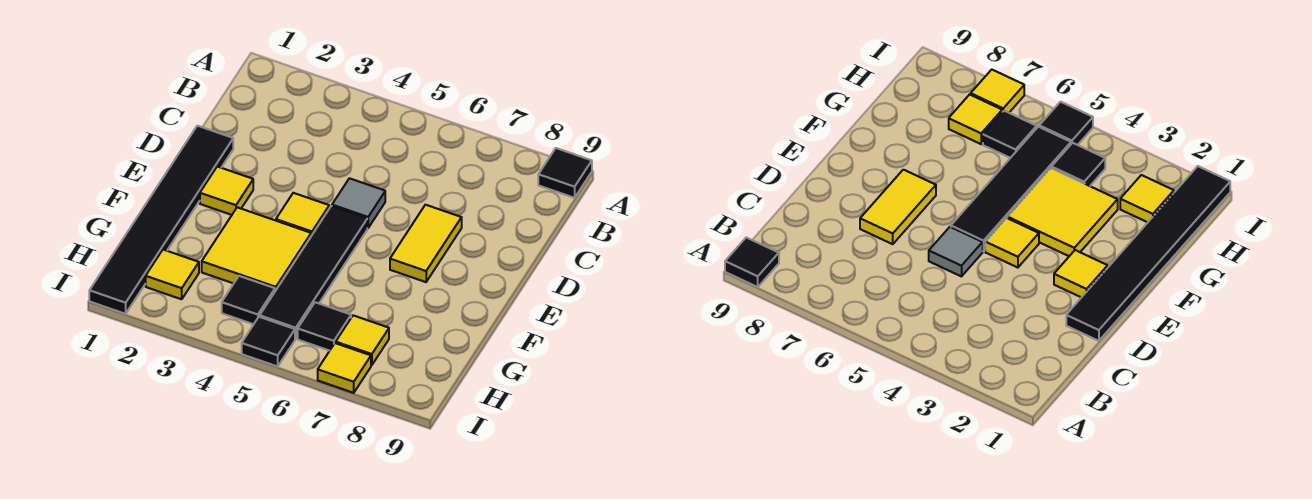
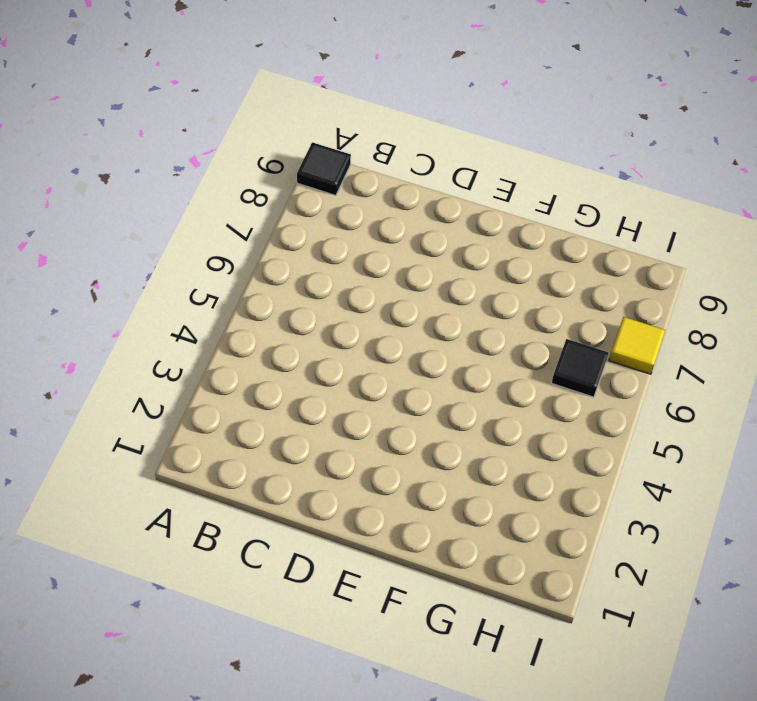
none -> black 1x6 tile [89,126,233,314]
none -> grey 1x1 tile [332,178,385,228]
none -> yellow 1x2 tile [390,205,462,282]

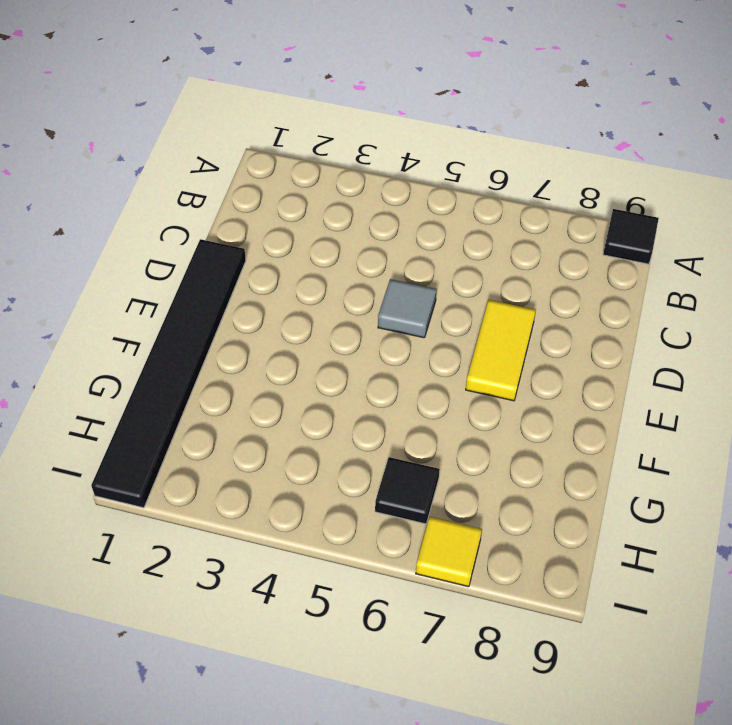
none -> yellow 1x1 tile [200,167,253,215]
none -> yellow 1x1 tile [276,193,329,236]
none -> black 1x4 tile [260,206,367,339]

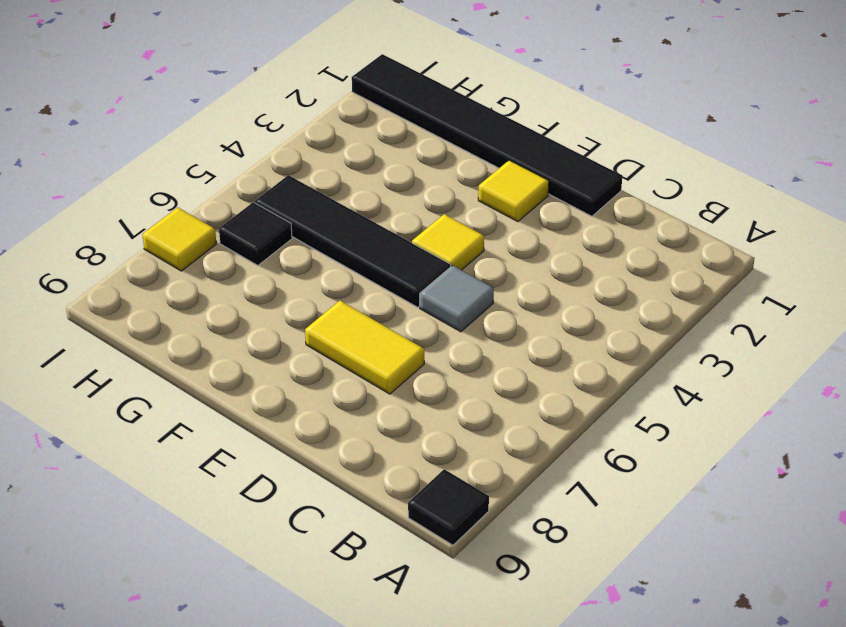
none -> yellow 2x2 tile [202,207,311,291]
none -> yellow 1x1 tile [146,250,199,299]
none -> black 1x1 tile [222,276,275,324]

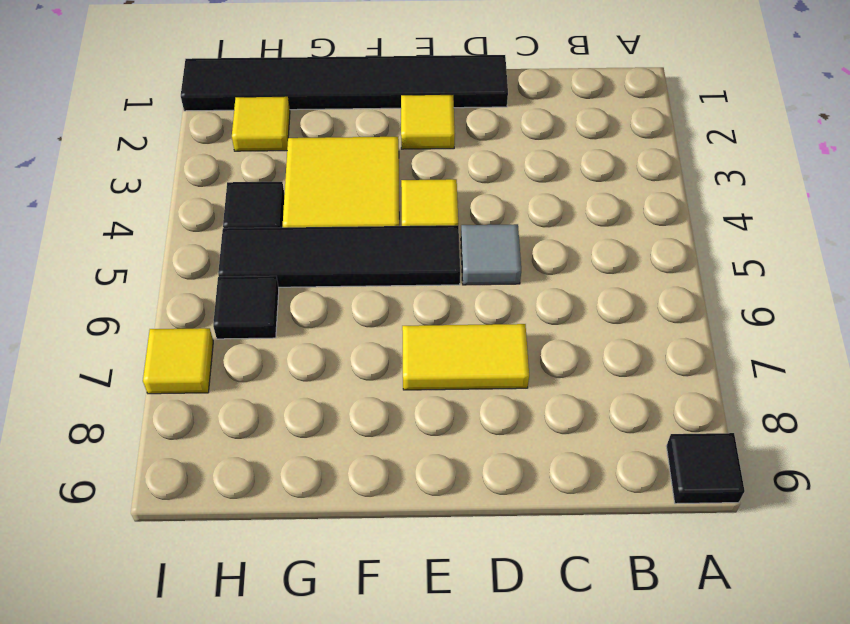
none -> yellow 1x1 tile [336,315,389,365]
none -> black 1x1 tile [242,317,295,366]

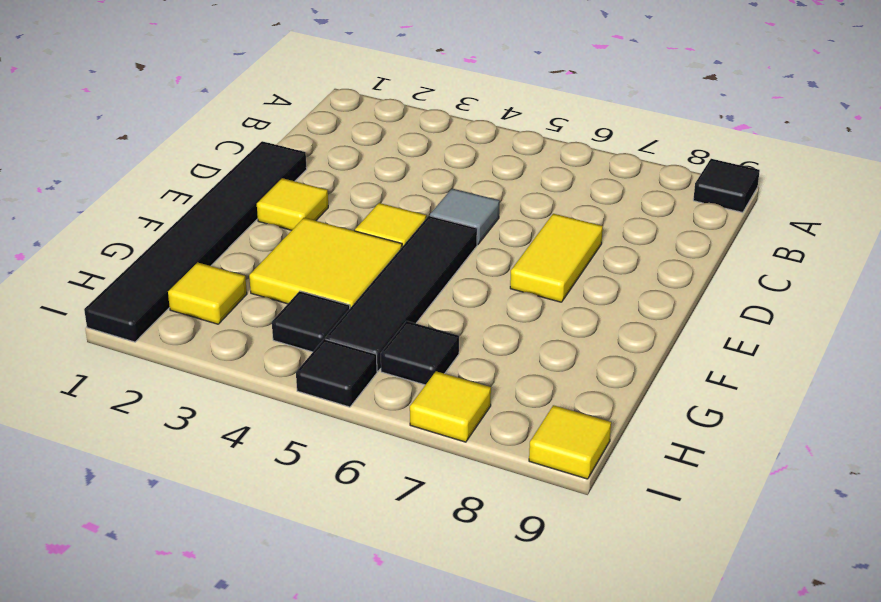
yellow 1x1 tile [529,405,611,479] -> yellow 1x1 tile moved to [336,315,389,365]

